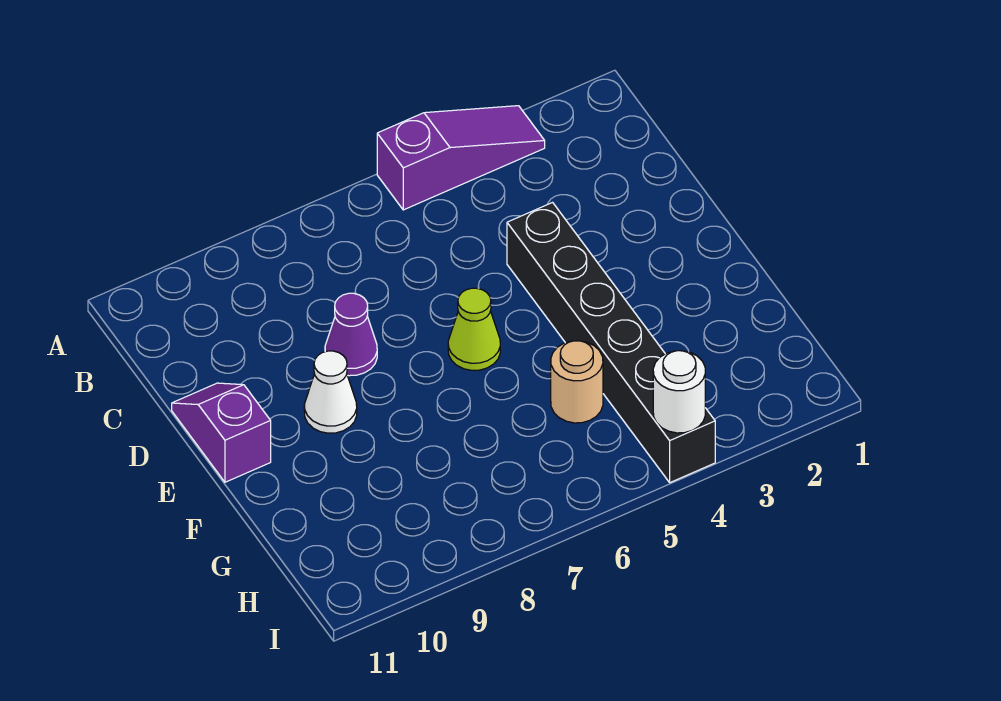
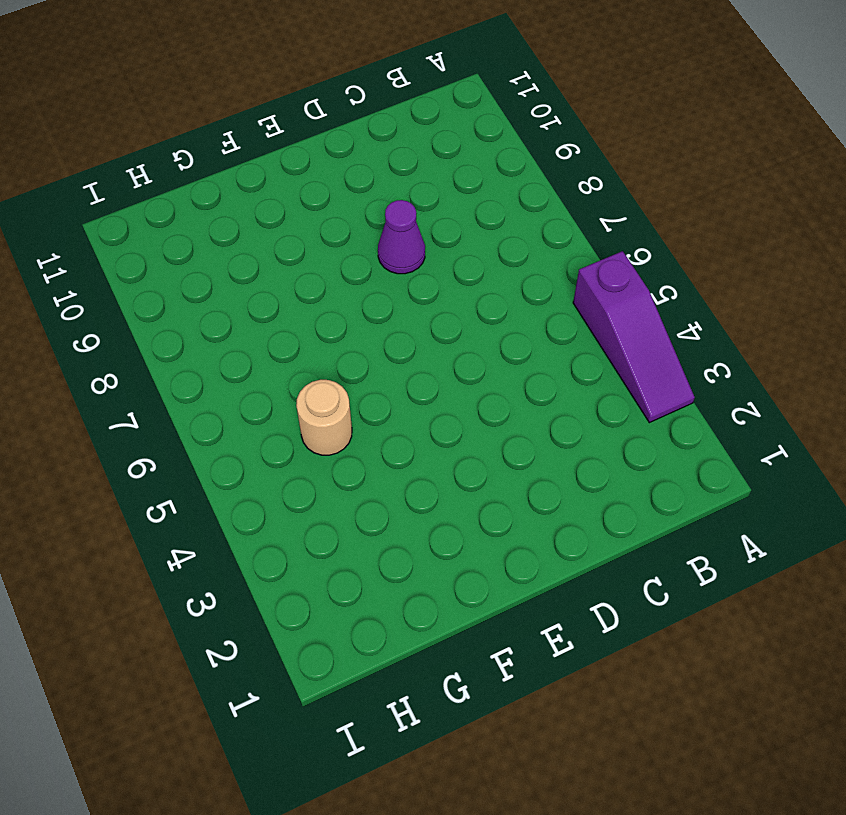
none -> black 1x6 brick [507,203,715,482]
none -> purple 1x2 slope [172,383,271,482]

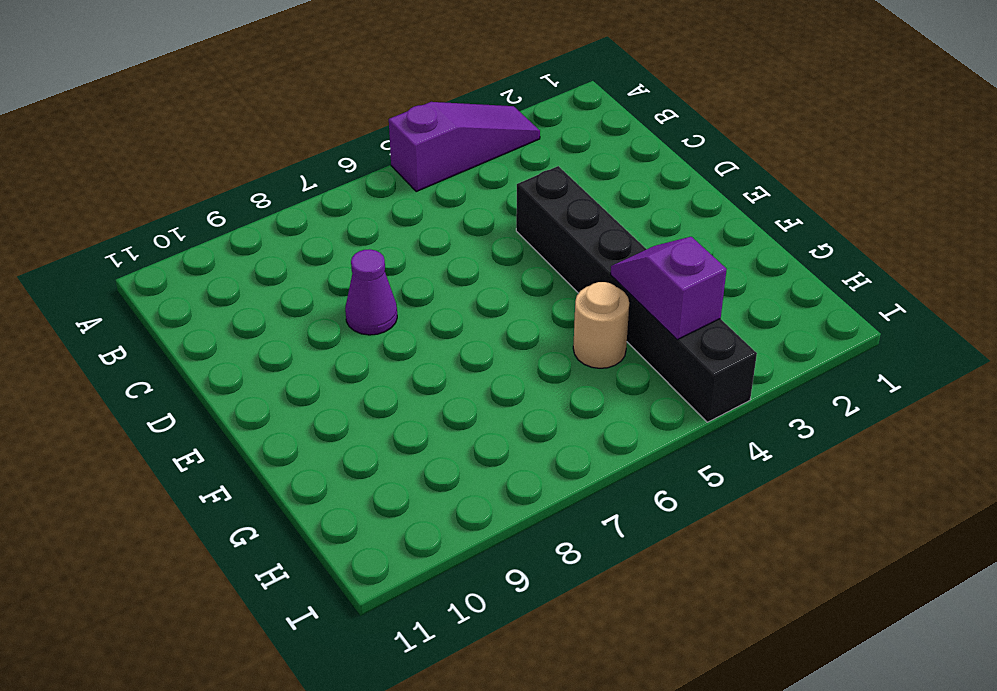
purple 1x2 slope [611,237,727,340] -> purple 1x2 slope moved to [172,383,271,482]
none -> lime 1x1 cone [448,288,500,370]
none -> white 1x1 cone [304,351,357,433]

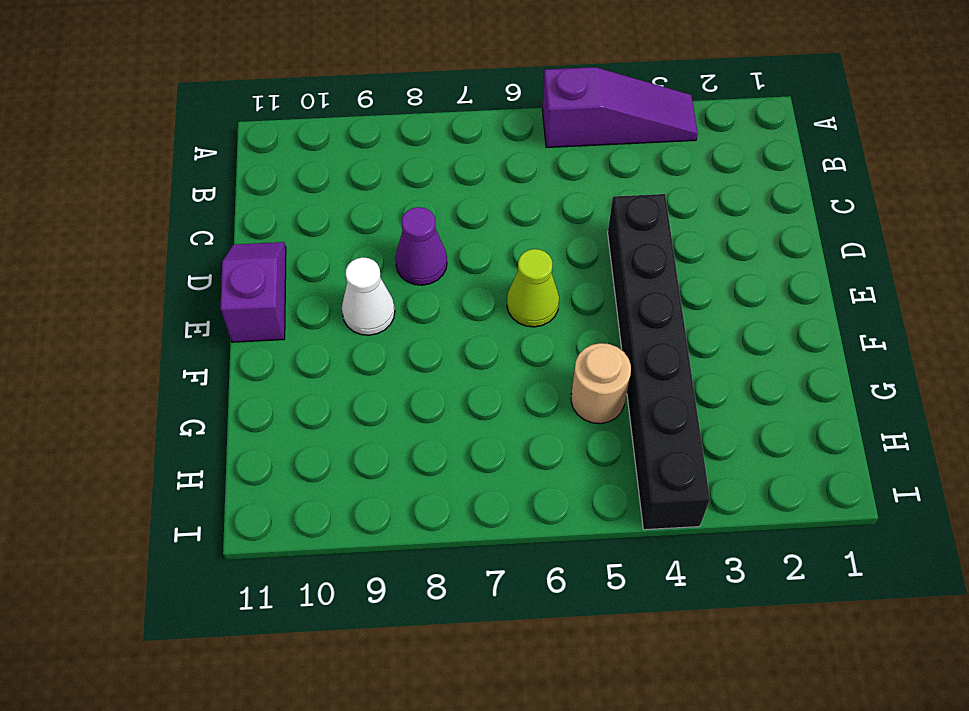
none -> white 1x1 round brick [653,351,705,433]

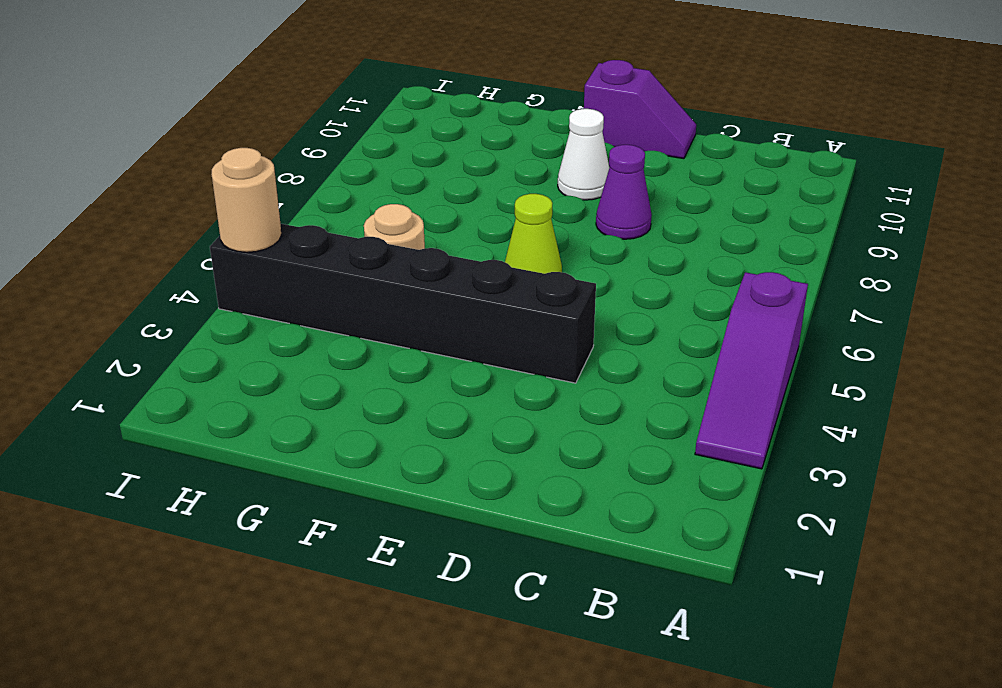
tan 1x1 round brick [211,148,281,252] -> white 1x1 round brick [653,351,705,433]

